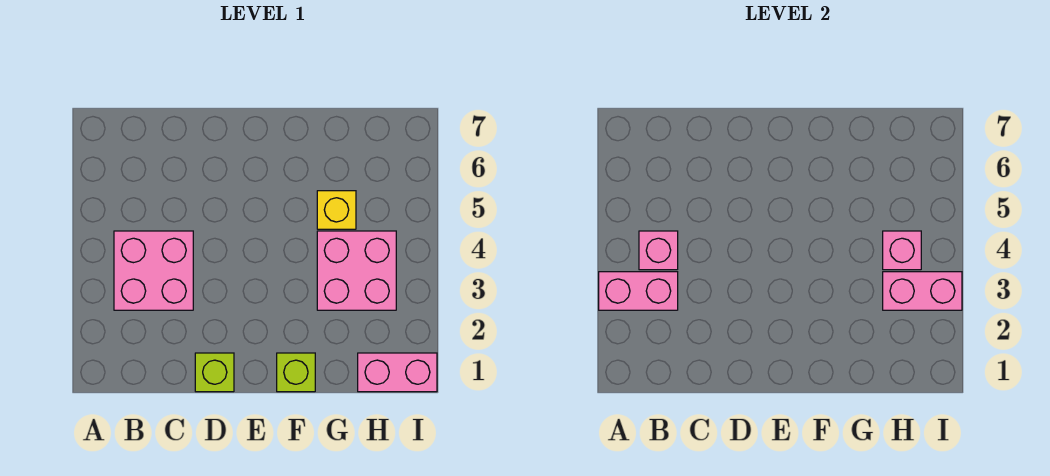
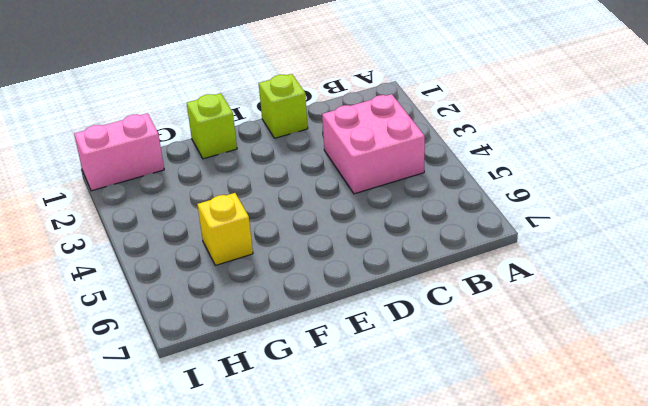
none -> pink 2x2 brick [317,231,396,310]
none -> pink 1x2 brick [599,272,678,310]

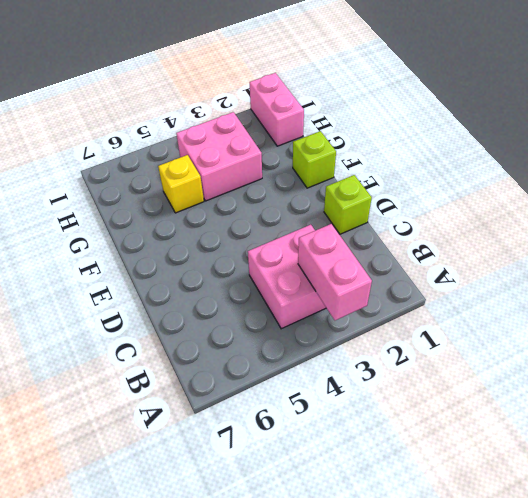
none -> pink 1x1 brick [639,231,678,270]
none -> pink 1x2 brick [883,272,962,310]

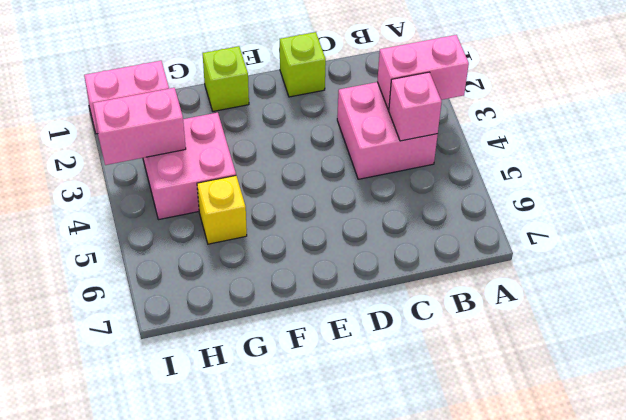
none -> pink 1x1 brick [883,231,921,270]

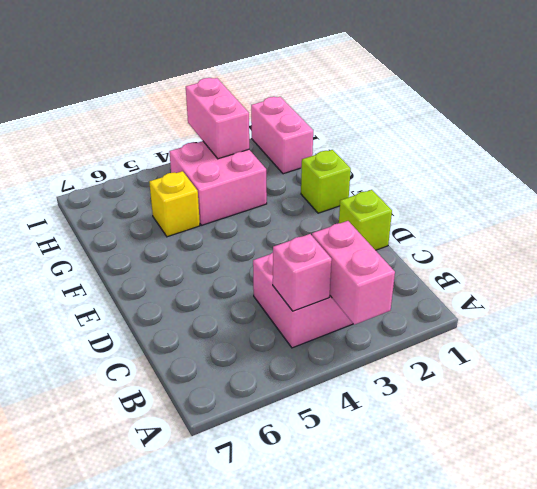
none -> pink 1x1 brick [883,231,921,270]

